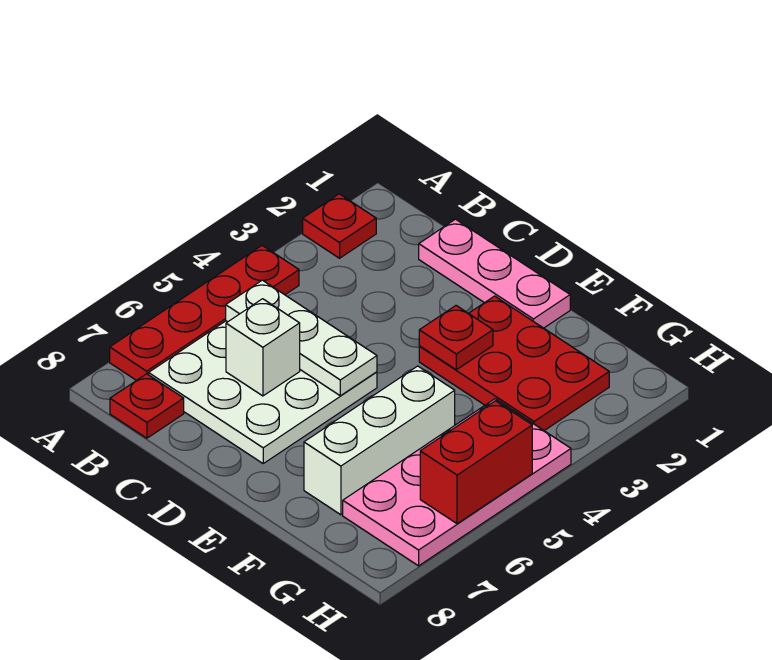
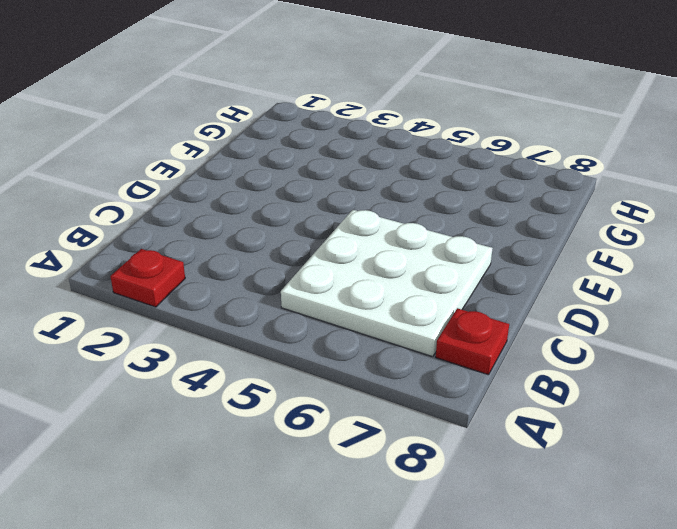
none -> red 1x4 plate [110,246,299,381]
none -> pink 1x3 plate [419,219,570,328]
none -> red 2x3 plate [419,296,609,431]

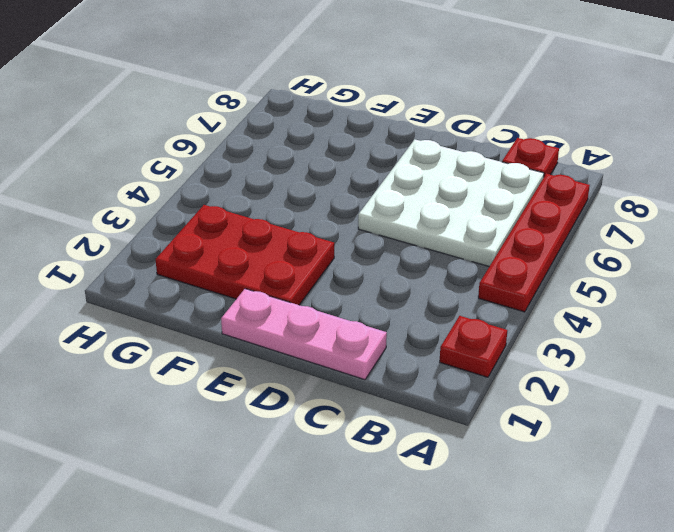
none -> white 1x3 brick [304,366,455,515]
none -> pink 2x4 plate [343,399,571,566]
none -> white 1x3 plate [226,280,377,396]

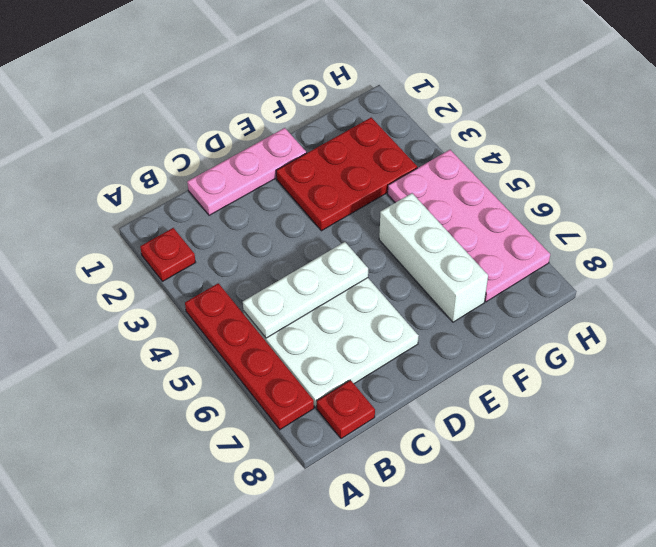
none -> white 1x1 brick [226,299,300,396]
none -> red 1x1 plate [419,306,493,370]
none -> red 1x2 brick [420,401,532,524]

